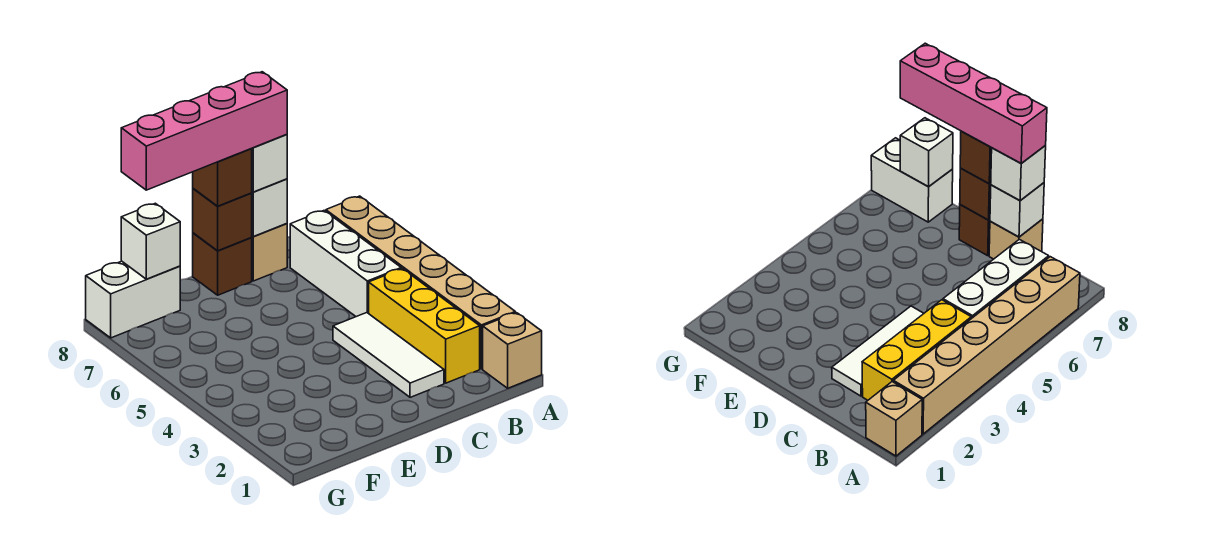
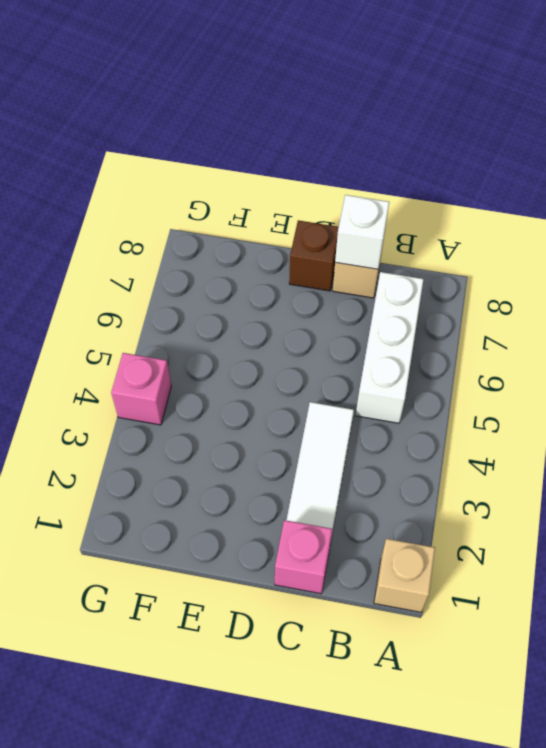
pink 1x1 brick [275,520,332,594] -> none
pink 1x1 brick [111,353,171,425] -> none
none -> tan 1x6 brick [326,196,515,369]
none -> yellow 1x3 brick [369,269,480,383]
none -> white 1x2 brick [86,261,180,338]

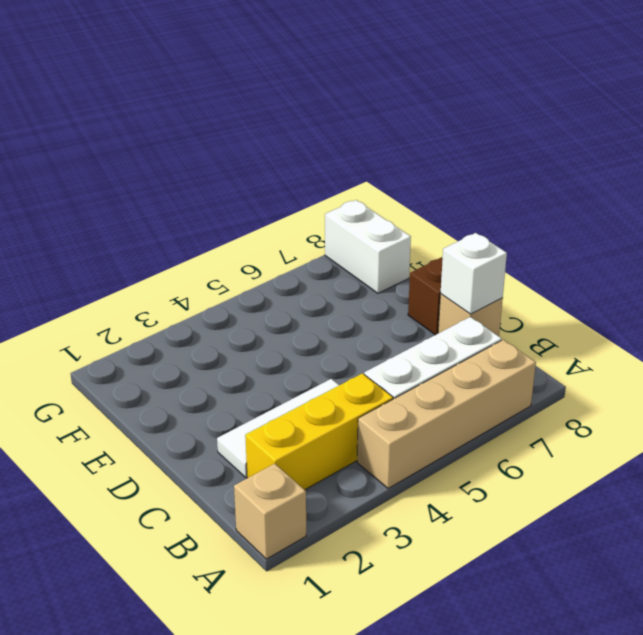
tan 1x4 brick [357,340,536,489] -> tan 1x6 brick [326,196,515,369]
none -> brown 1x1 brick [193,189,252,251]
none -> white 1x1 brick [121,203,180,279]
none -> white 1x1 brick [252,134,287,192]

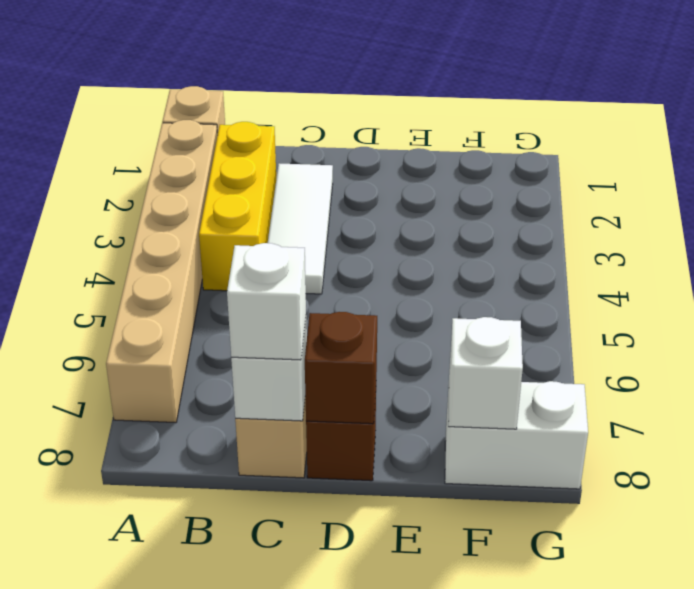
none -> white 1x3 brick [290,211,401,317]
none -> brown 1x1 brick [193,149,252,206]
none -> pink 1x4 brick [121,72,287,190]

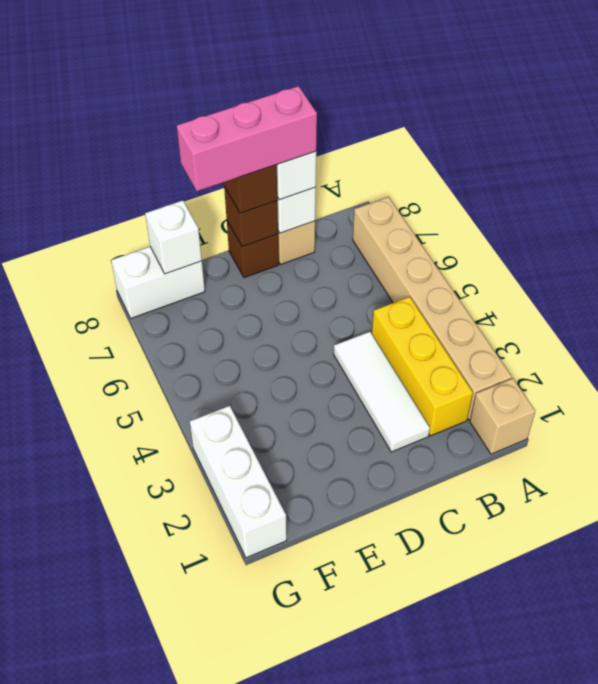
pink 1x3 brick [177,86,317,191] -> pink 1x4 brick [121,72,287,190]
white 1x3 brick [190,406,287,558] -> white 1x3 brick moved to [290,211,401,317]

